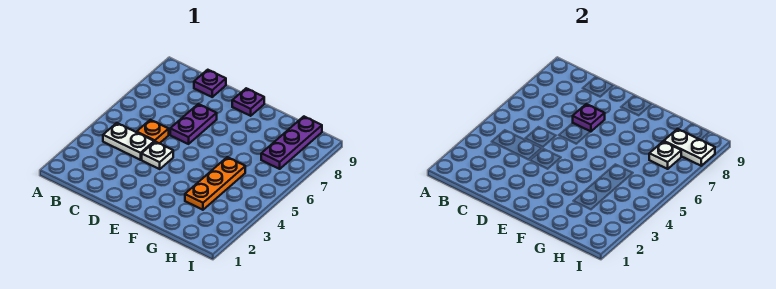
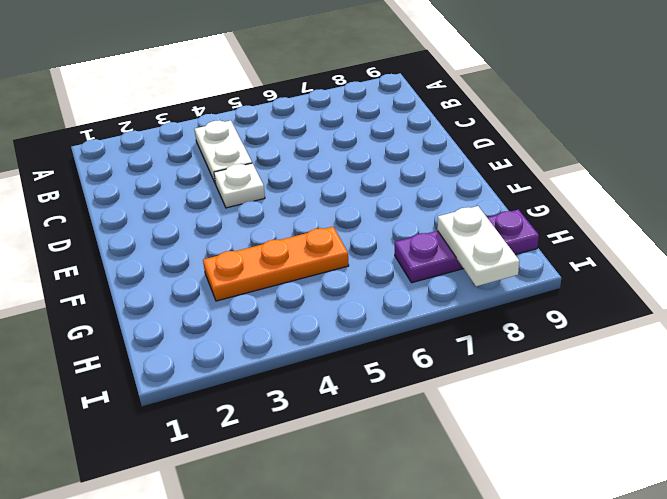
none -> orange 1x1 plate [137,120,169,144]
none -> purple 1x1 plate [194,70,226,97]

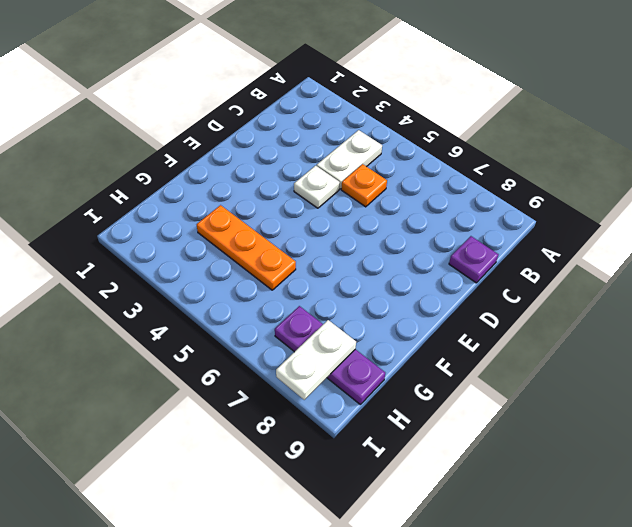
none -> purple 1x2 plate [170,104,217,144]
none -> purple 1x1 plate [232,88,264,116]

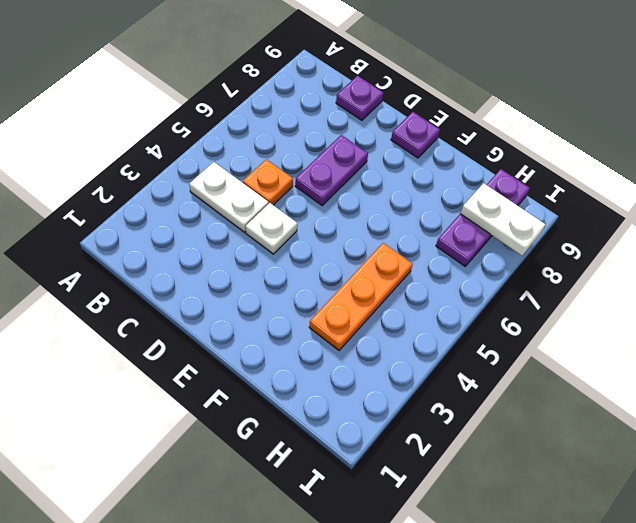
none -> purple 1x1 plate [573,104,605,132]
none -> white 1x1 plate [649,141,681,169]

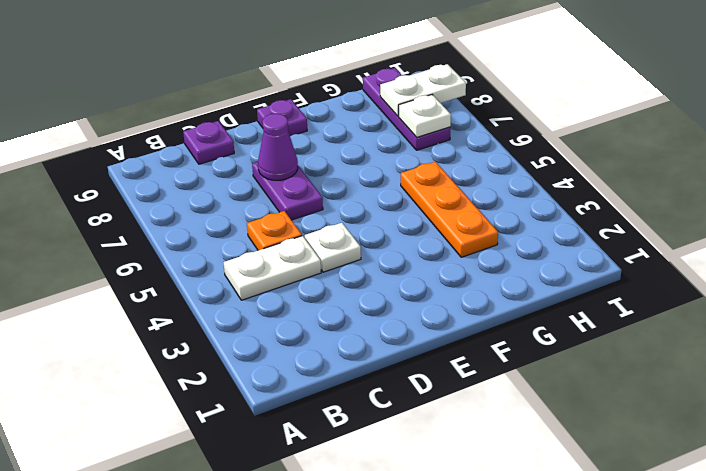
purple 1x1 cone [258,114,298,180] -> purple 1x1 plate [573,104,605,132]

